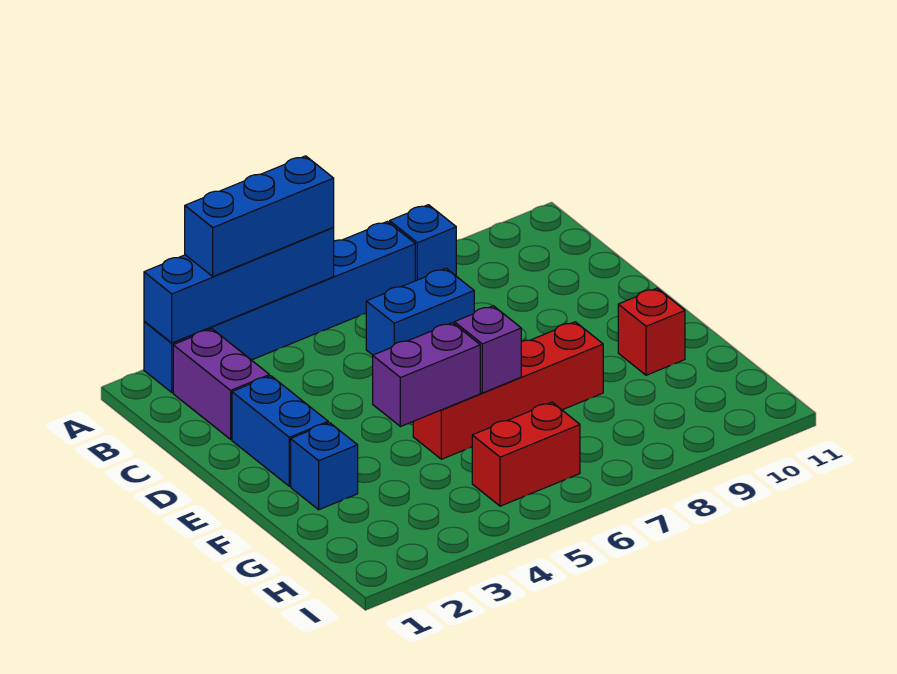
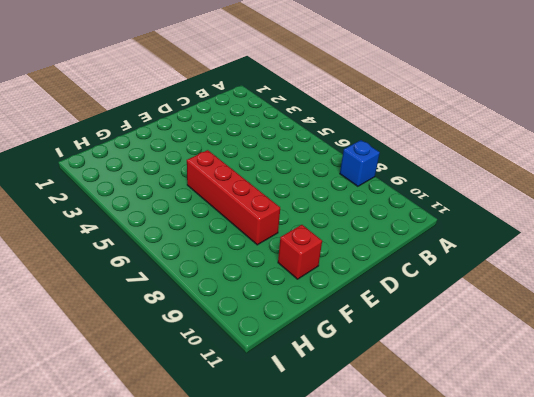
none -> blue 1x6 brick [144,222,415,392]
none -> purple 1x2 brick [173,329,269,439]
none -> blue 1x2 brick [366,268,474,355]

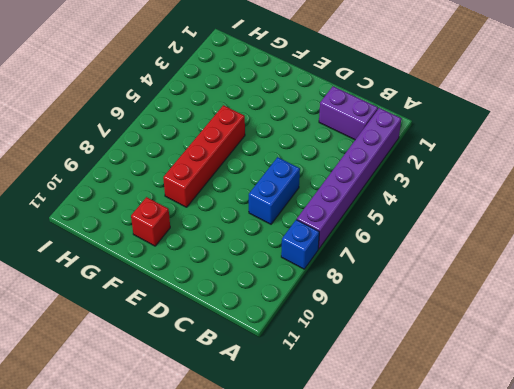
purple 1x6 brick [297,108,402,249] -> blue 1x6 brick [144,222,415,392]
none -> blue 1x2 brick [232,376,328,486]
none -> blue 1x1 brick [291,423,358,510]
none -> red 1x2 brick [472,402,580,506]

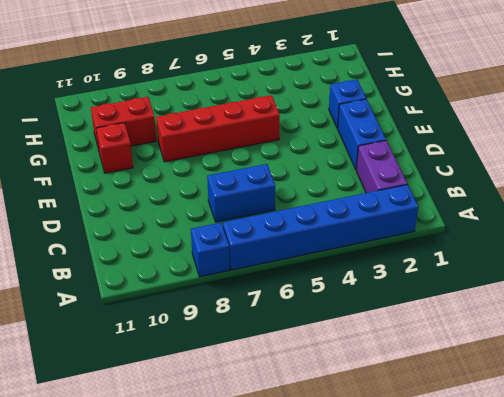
red 1x2 brick [91,97,156,149] -> red 1x2 brick moved to [472,402,580,506]
none -> blue 1x4 brick [144,228,334,343]
none -> purple 1x2 brick [373,323,480,427]
none -> purple 1x1 brick [454,306,521,393]

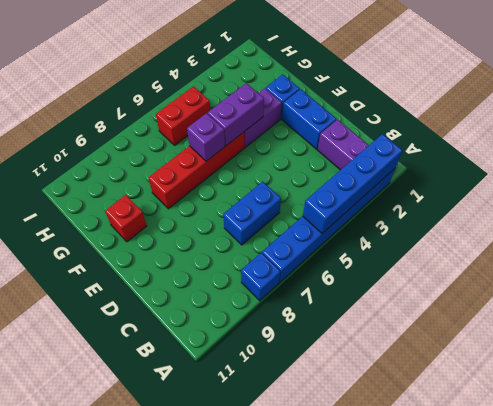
purple 1x2 brick [244,88,282,147] -> none
none -> blue 1x3 brick [185,156,334,276]

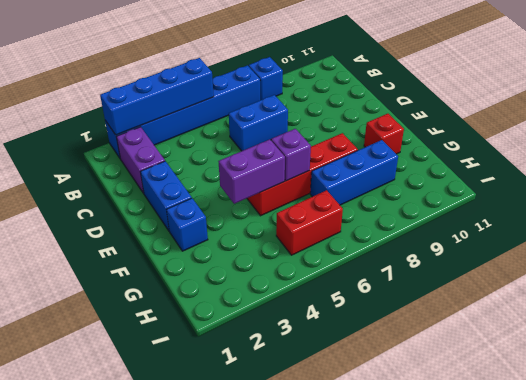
blue 1x3 brick [310,140,398,205] -> blue 1x3 brick moved to [185,156,334,276]

